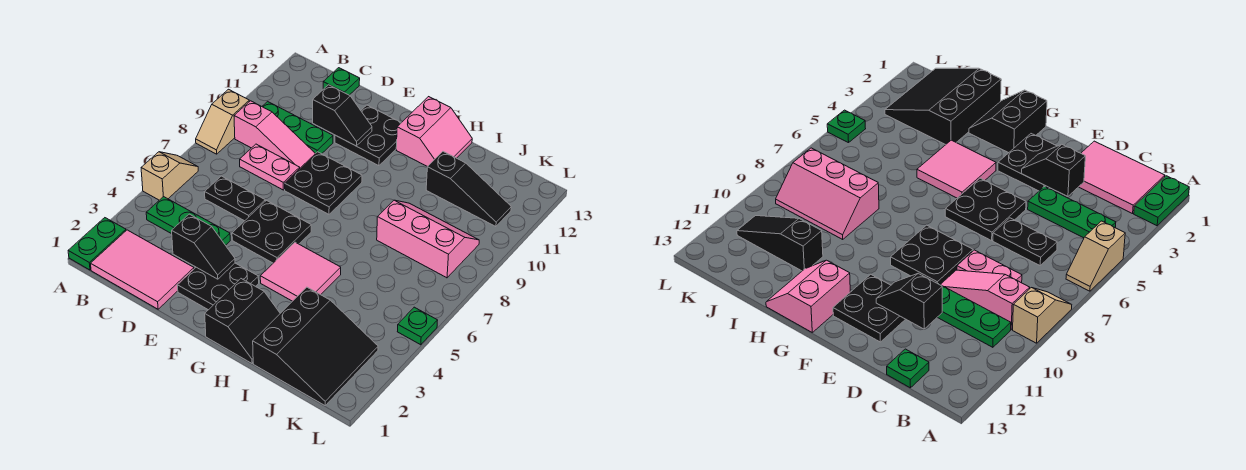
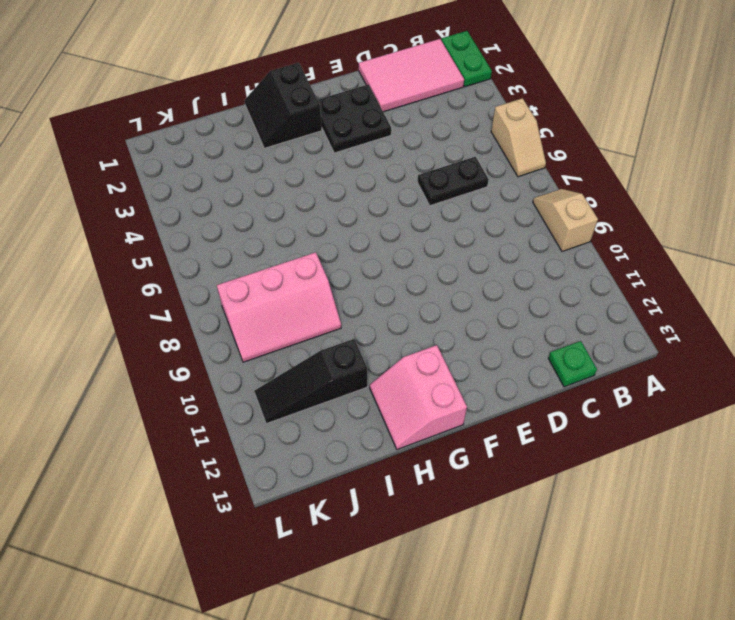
none -> green 1x3 plate [146,197,230,245]
none -> pink 1x3 slope [234,101,315,168]
none -> green 1x3 plate [262,102,333,154]

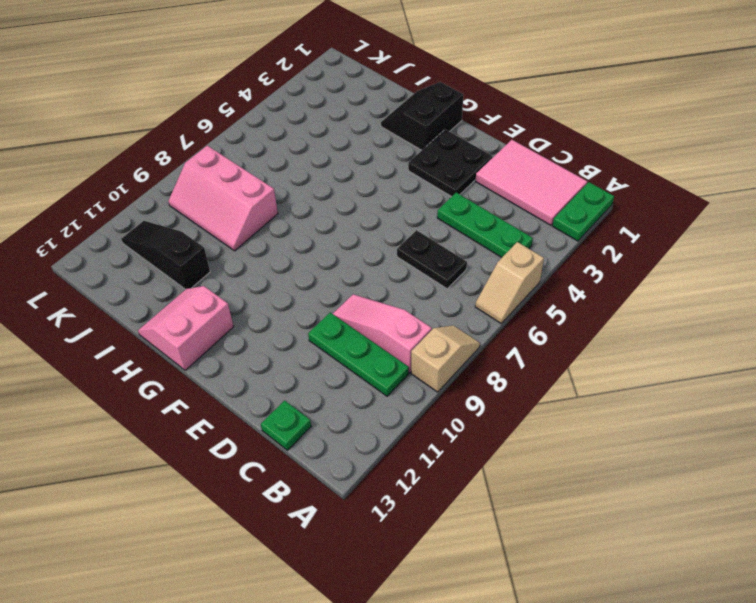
none -> pink 1x2 plate [240,144,300,190]
none -> black 2x2 plate [232,201,311,263]
none -> black 2x2 plate [285,152,362,214]

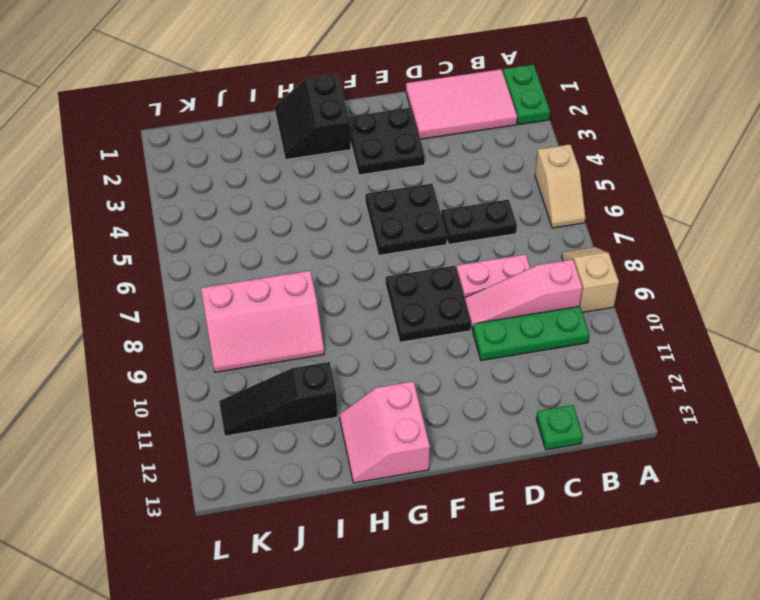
none -> green 1x3 plate [146,197,230,245]
none -> black 2x2 plate [335,105,401,166]
none -> pink 2x2 tile [260,242,341,301]

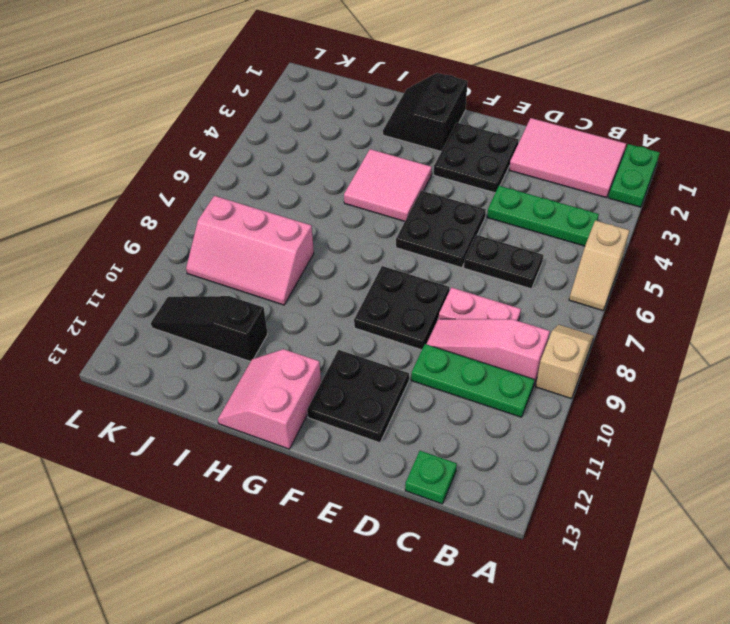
none -> black 3x3 slope [253,287,378,405]
none -> green 1x1 plate [397,307,438,345]
none -> black 1x2 slope [172,214,235,279]

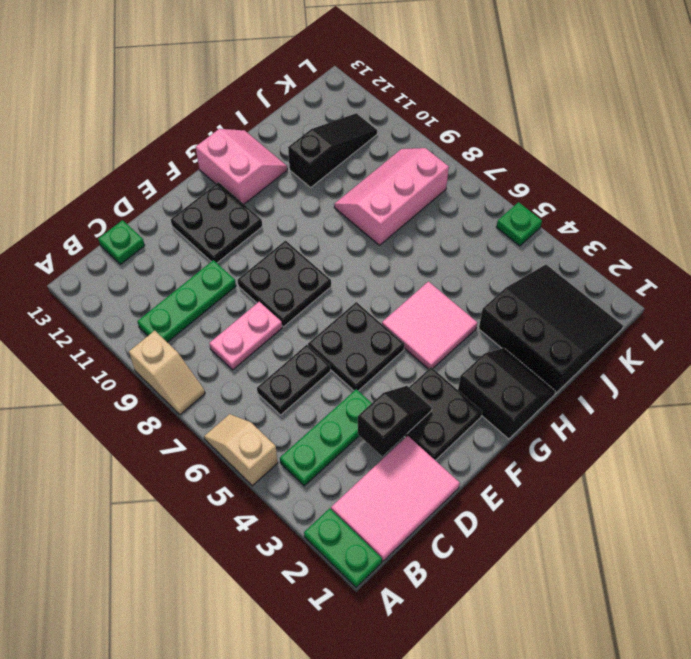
none -> pink 1x3 slope [234,101,315,168]
none -> black 1x2 slope [313,85,372,146]

